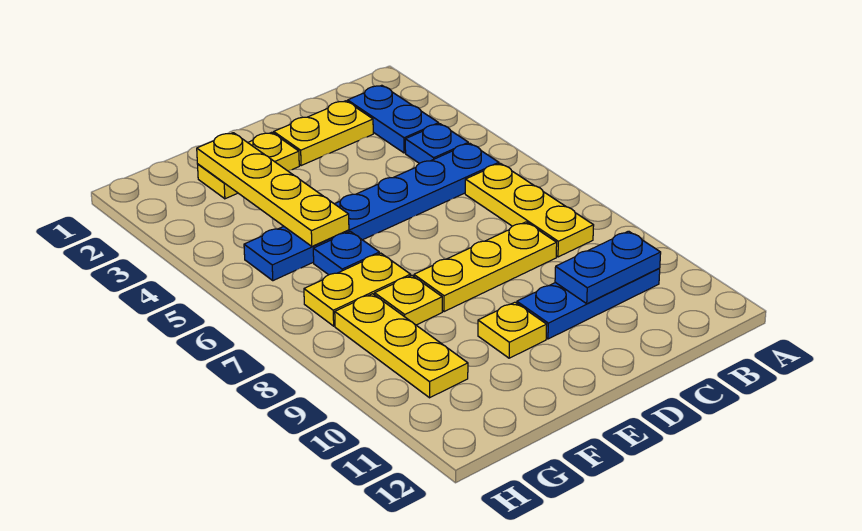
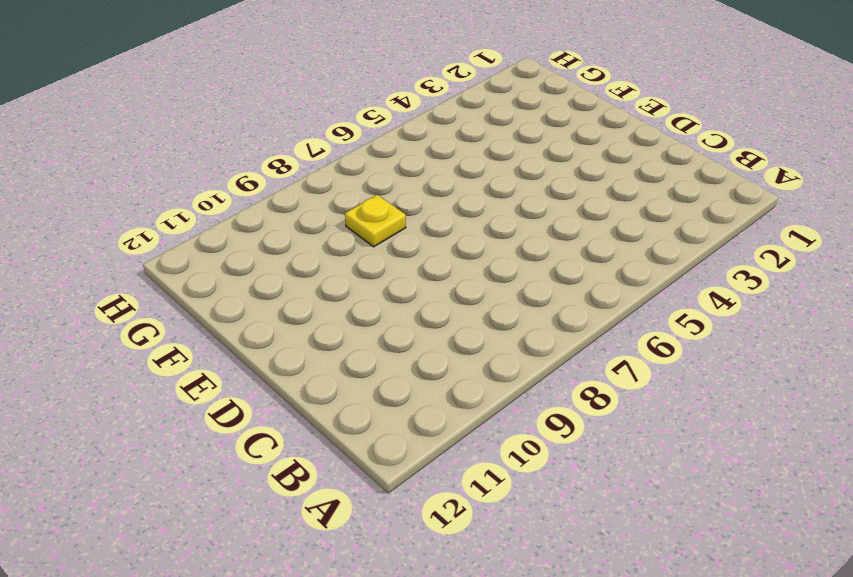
none -> blue 1x2 plate [348,85,439,153]
none -> blue 1x1 plate [405,124,468,163]
none -> blue 1x6 plate [244,143,499,281]

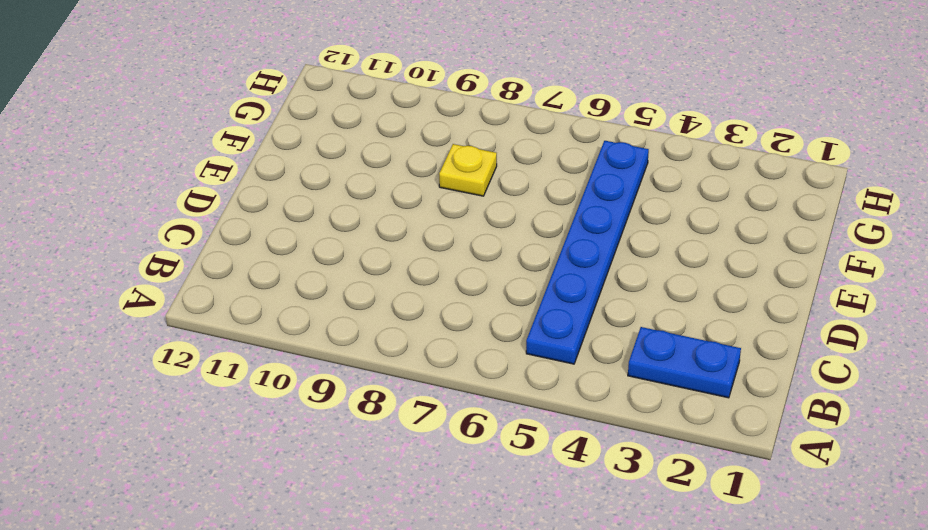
none -> blue 1x1 plate [405,124,468,163]
none -> yellow 1x3 plate [465,163,594,257]
none -> blue 1x3 plate [517,269,660,339]

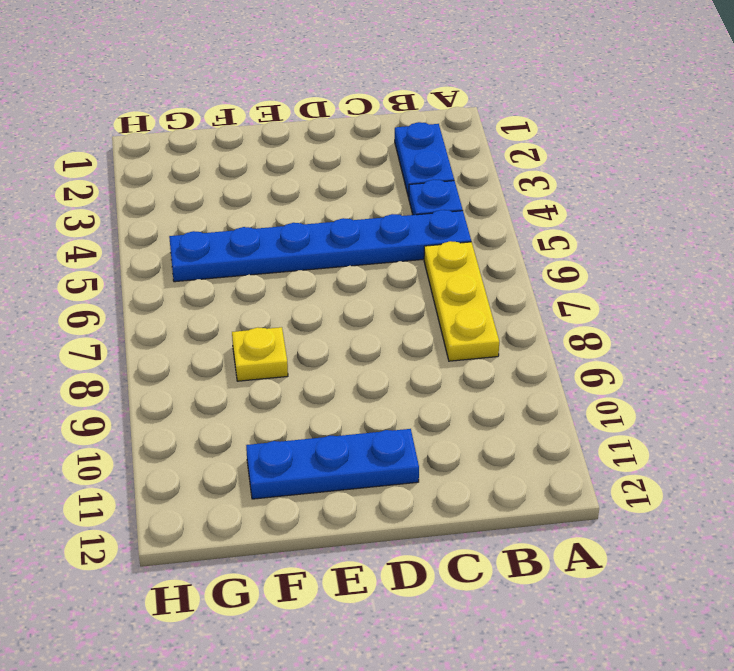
blue 1x3 plate [246,429,419,499] -> blue 1x3 plate moved to [517,269,660,339]
none -> yellow 1x2 plate [274,101,373,166]
none -> yellow 1x3 plate [414,222,557,312]
none -> yellow 1x2 plate [198,132,299,199]

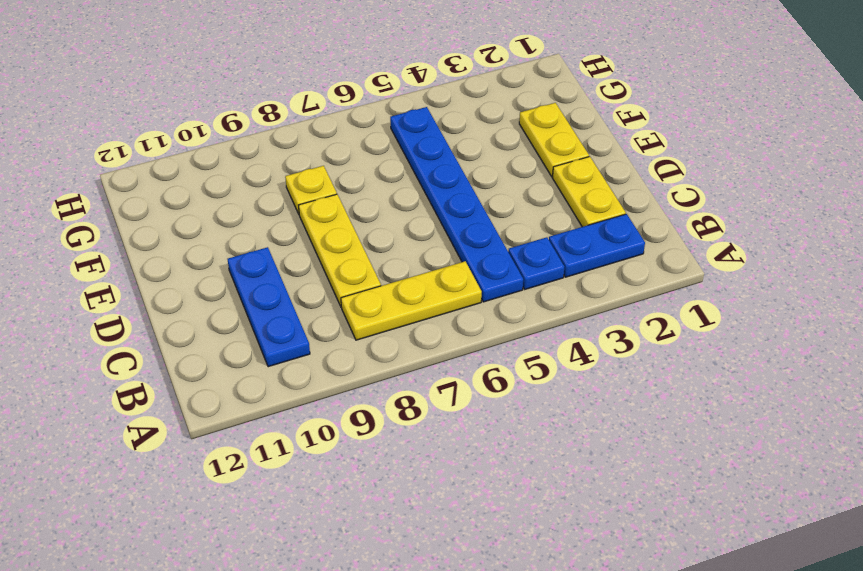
none -> yellow 1x1 plate [478,302,547,358]
none -> blue 1x1 plate [313,231,379,275]
none -> yellow 1x2 plate [304,253,411,326]

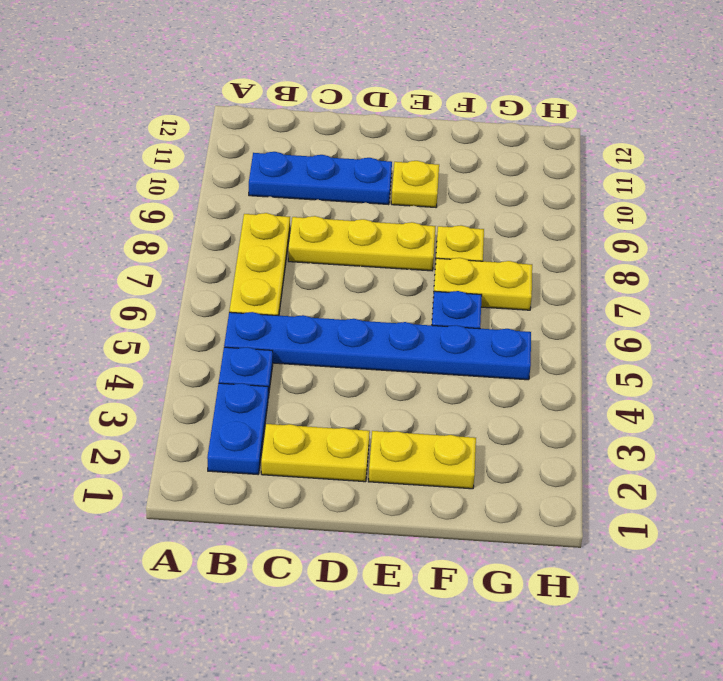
none -> yellow 1x3 plate [335,294,468,398]
none -> blue 1x2 plate [555,231,661,304]
none -> yellow 1x4 plate [197,133,349,246]

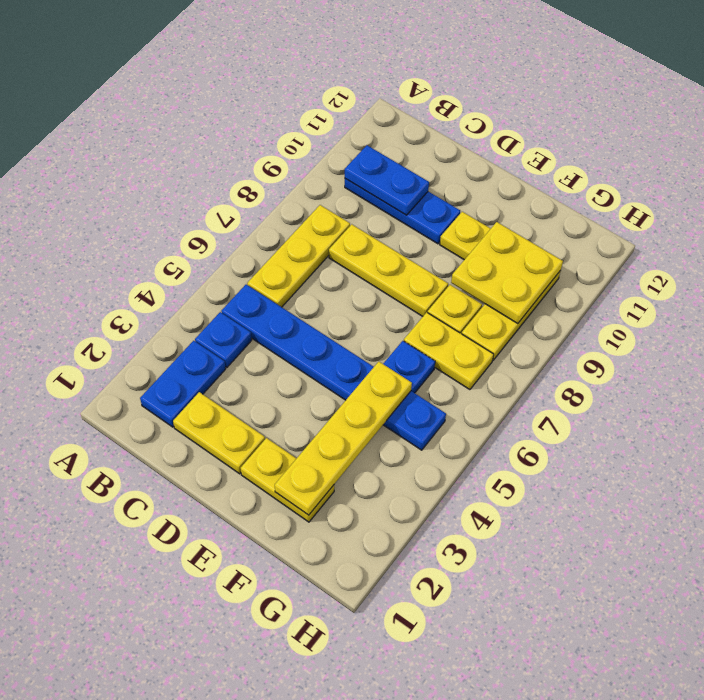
yellow 2x2 plate [451,222,563,324] -> none

